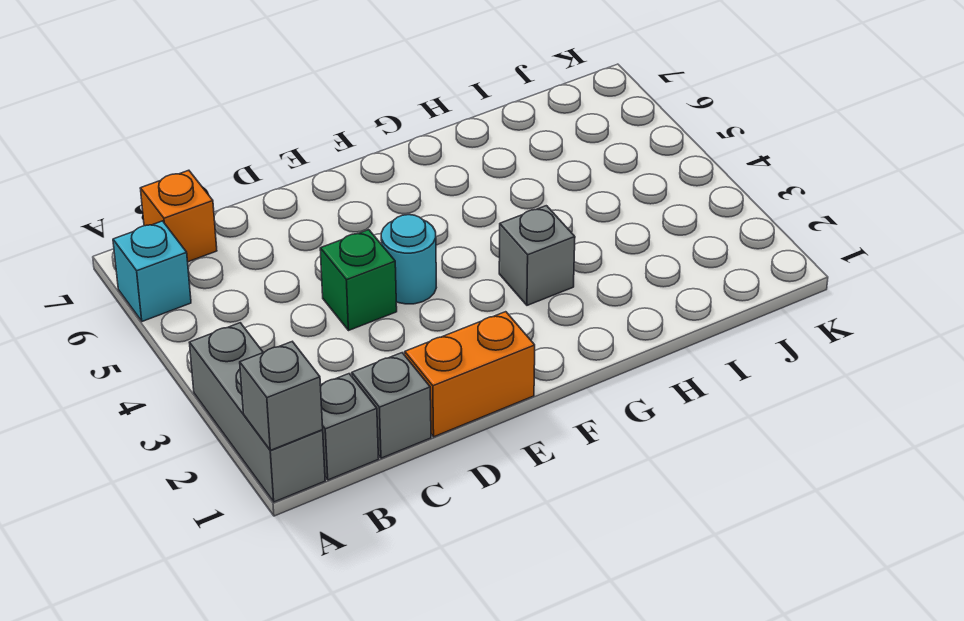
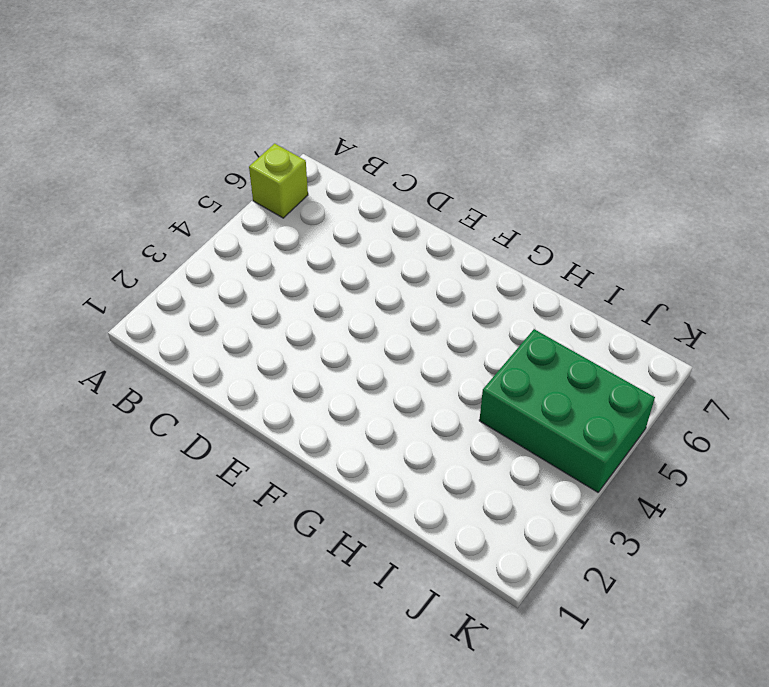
lime 1x1 brick [249,144,308,218] -> cyan 1x1 brick [113,221,191,321]
green 2x3 brick [479,329,655,492] -> none
none -> grey 1x3 brick [189,323,325,502]
none -> grey 1x1 brick [320,374,379,480]

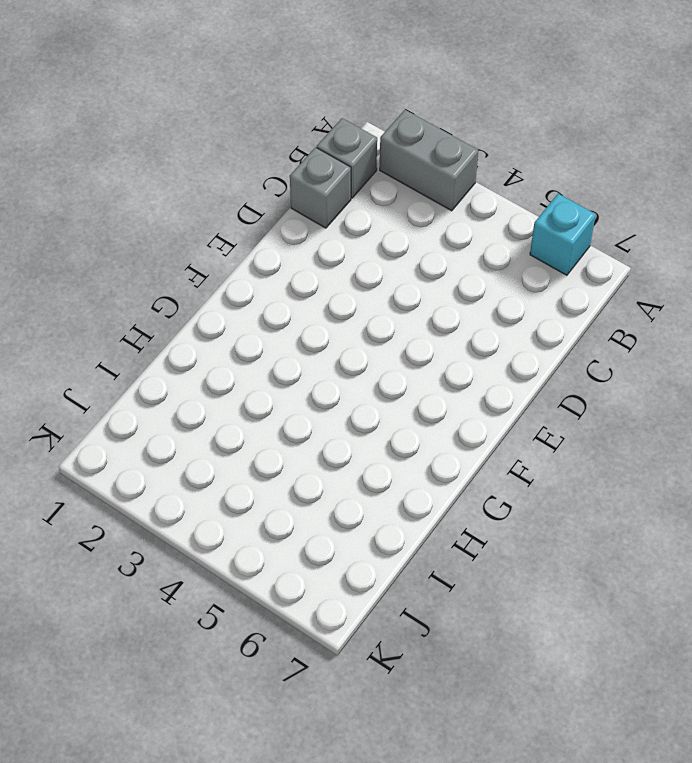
grey 1x2 brick [380,110,478,211] -> grey 1x3 brick [189,323,325,502]
none -> orange 1x1 brick [140,170,217,262]
none -> orange 1x2 brick [405,312,535,437]

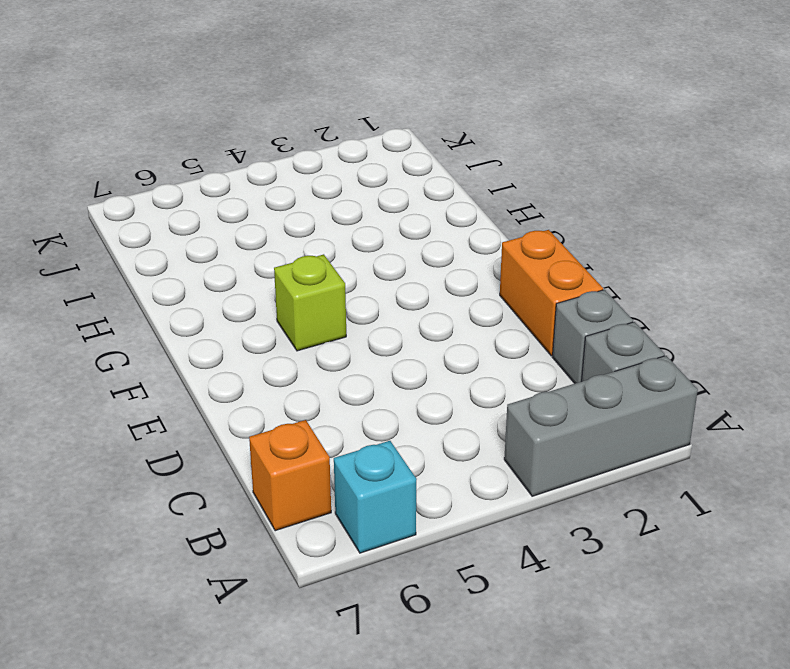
lime 1x1 brick [274,254,346,351] -> none
none -> green 1x1 brick [320,230,397,330]
none -> cyan 1x1 round brick [381,215,436,304]

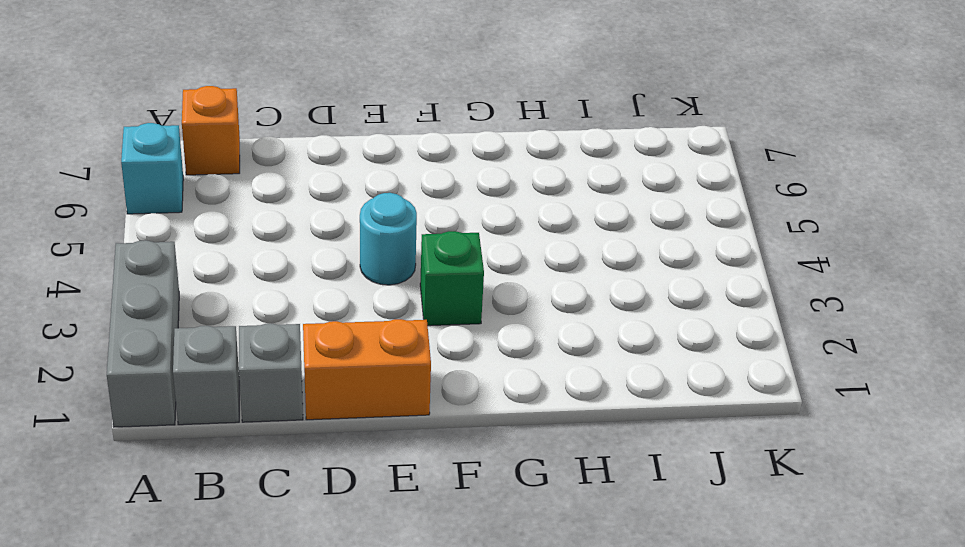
green 1x1 brick [420,231,484,326] -> green 1x1 brick moved to [320,230,397,330]
none -> grey 1x1 brick [499,206,575,305]
none -> grey 1x1 brick [240,342,323,450]

